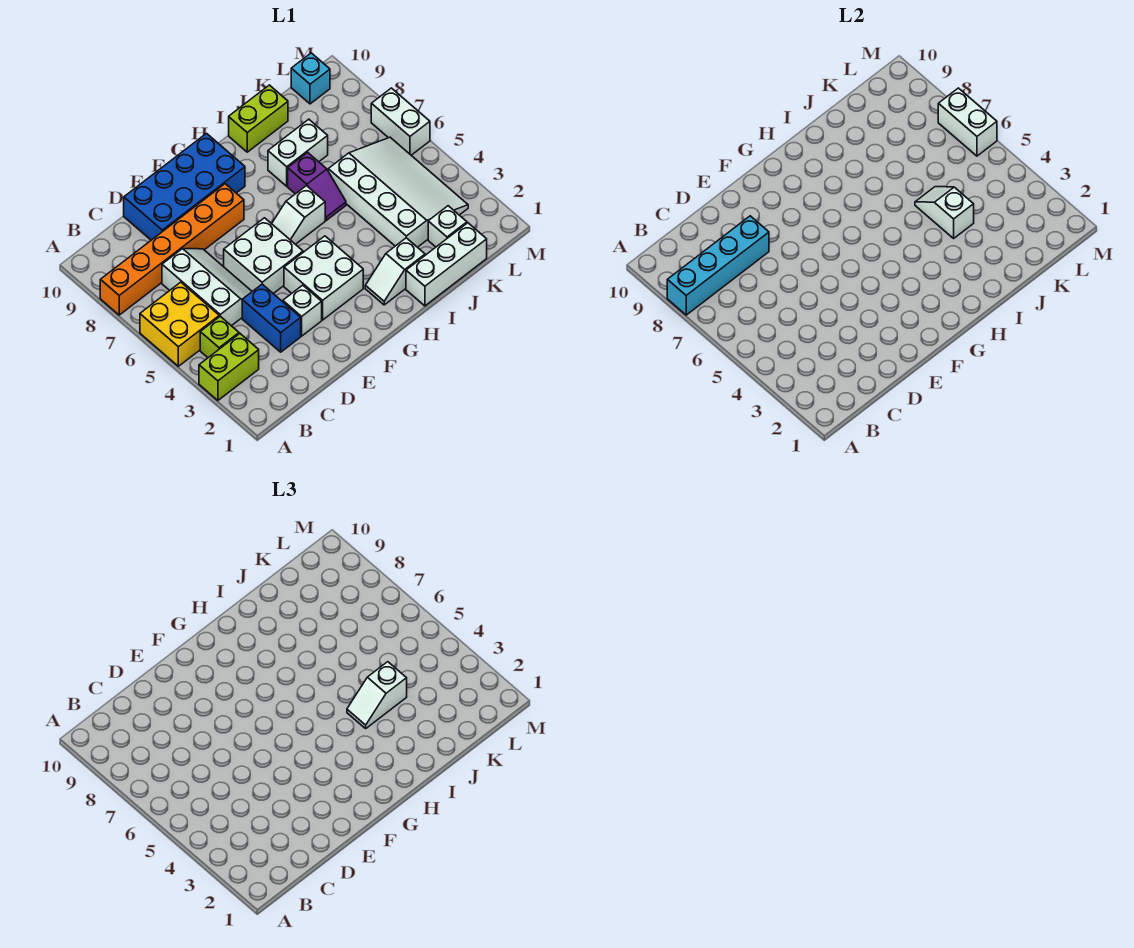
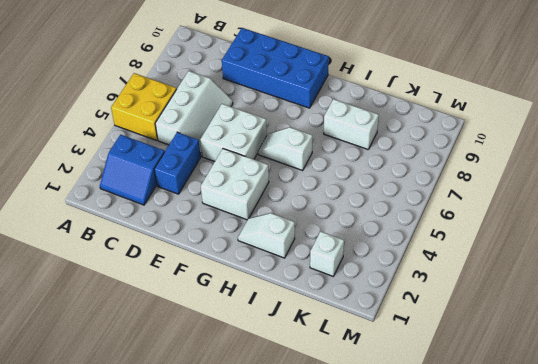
blue 2x2 slope [100,135,165,205] -> lime 1x2 brick [199,334,259,400]
none -> orange 1x6 brick [100,184,244,315]
none -> lime 1x1 brick [200,316,239,358]
none -> white 1x1 brick [283,285,322,336]

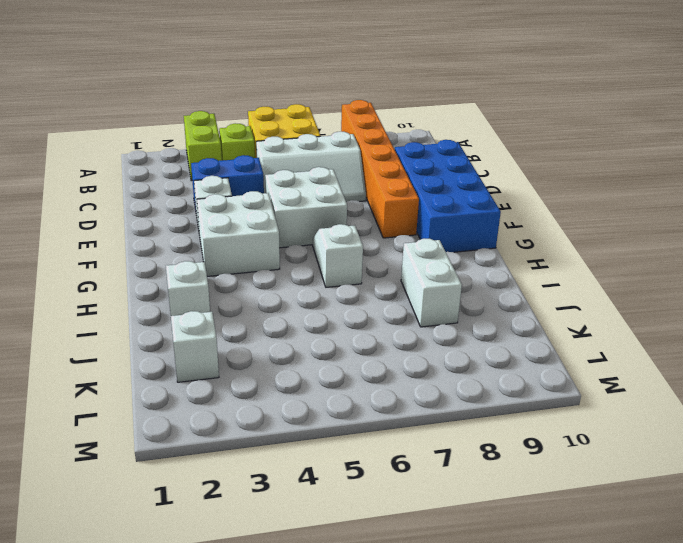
none -> white 1x3 brick [406,223,487,306]
none -> purple 1x2 slope [288,152,346,220]
none -> lime 1x2 brick [229,85,288,152]

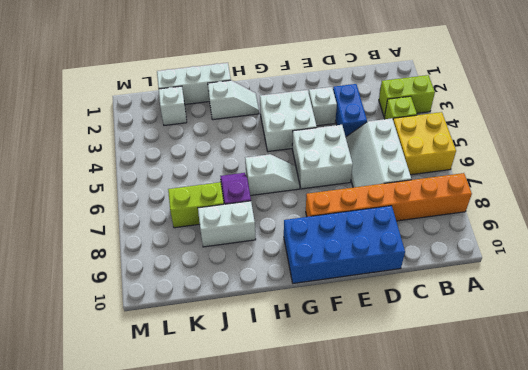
lime 1x2 brick [168,182,224,228] -> lime 1x2 brick moved to [229,85,288,152]
none -> white 3x4 slope [328,137,468,247]
none -> cyan 1x1 brick [291,53,330,104]
none -> white 1x2 brick [371,88,430,155]

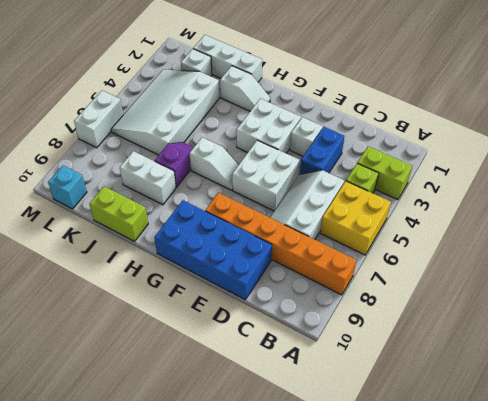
none -> cyan 1x4 brick [667,216,769,315]
none -> white 1x2 slope [915,187,974,238]
none -> white 1x2 brick [938,88,997,156]

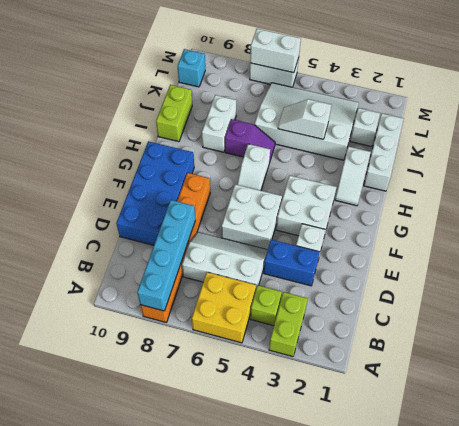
none -> white 1x2 slope [347,662,407,728]

